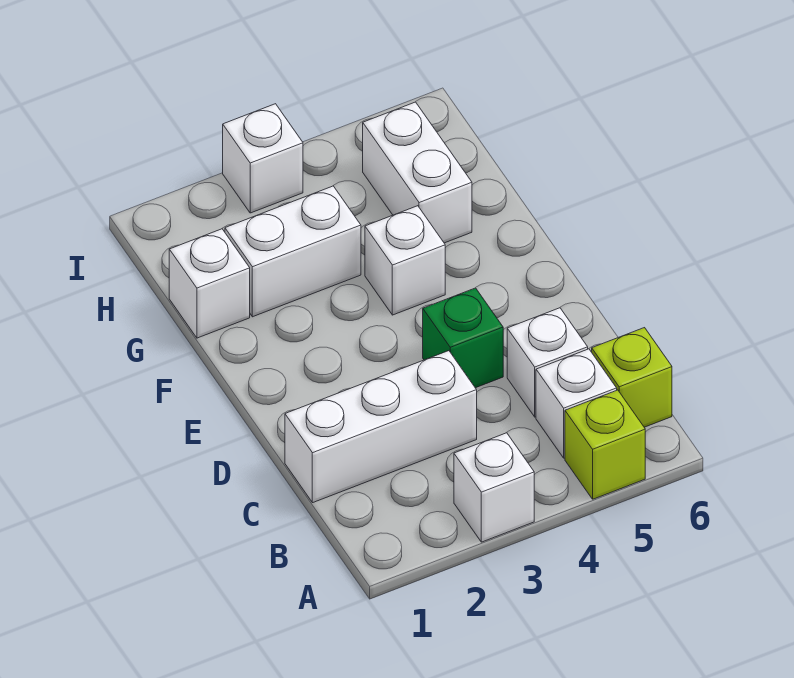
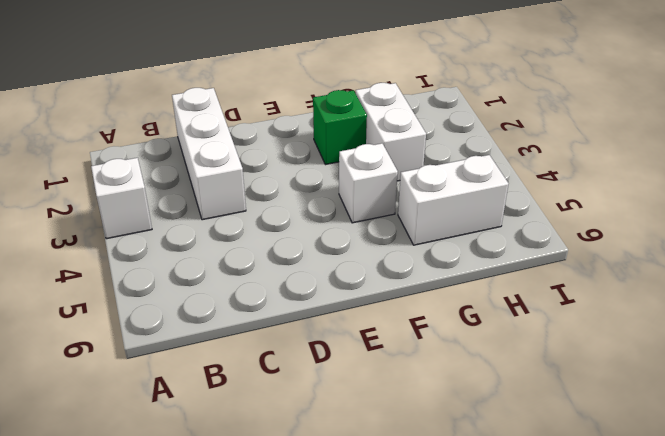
green 1x1 brick [313,90,367,165] -> green 1x1 brick moved to [423,288,503,388]
none -> lime 1x1 brick [565,390,645,499]
none -> white 1x1 brick [536,349,617,458]
none -> lime 1x1 brick [592,328,672,427]

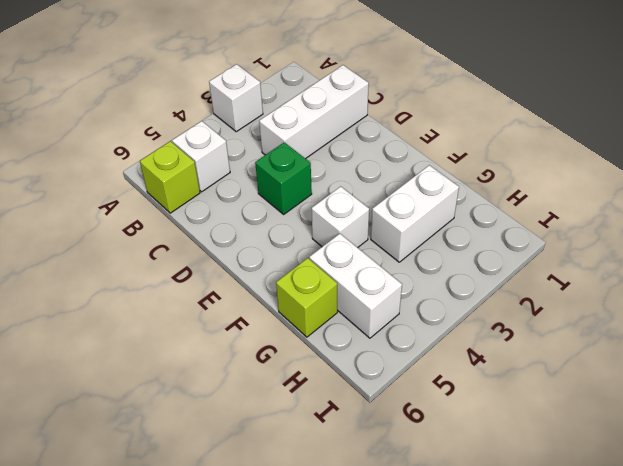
lime 1x1 brick [276,258,337,337] -> lime 1x1 brick moved to [565,390,645,499]
none -> white 1x1 brick [507,308,588,417]
none -> white 1x1 brick [169,229,250,338]
none -> white 1x1 brick [223,104,303,213]

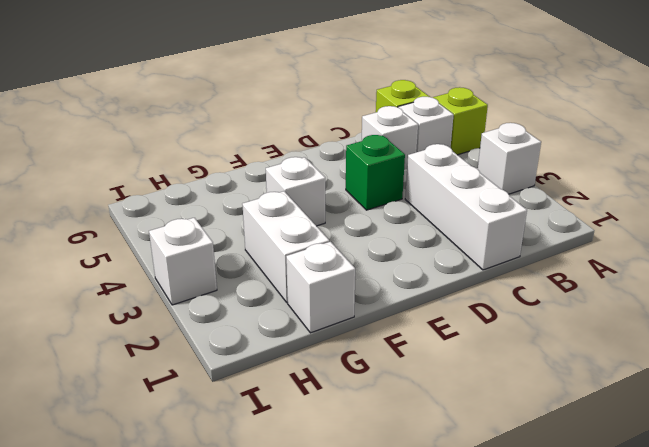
none -> white 1x2 brick [363,102,472,243]

